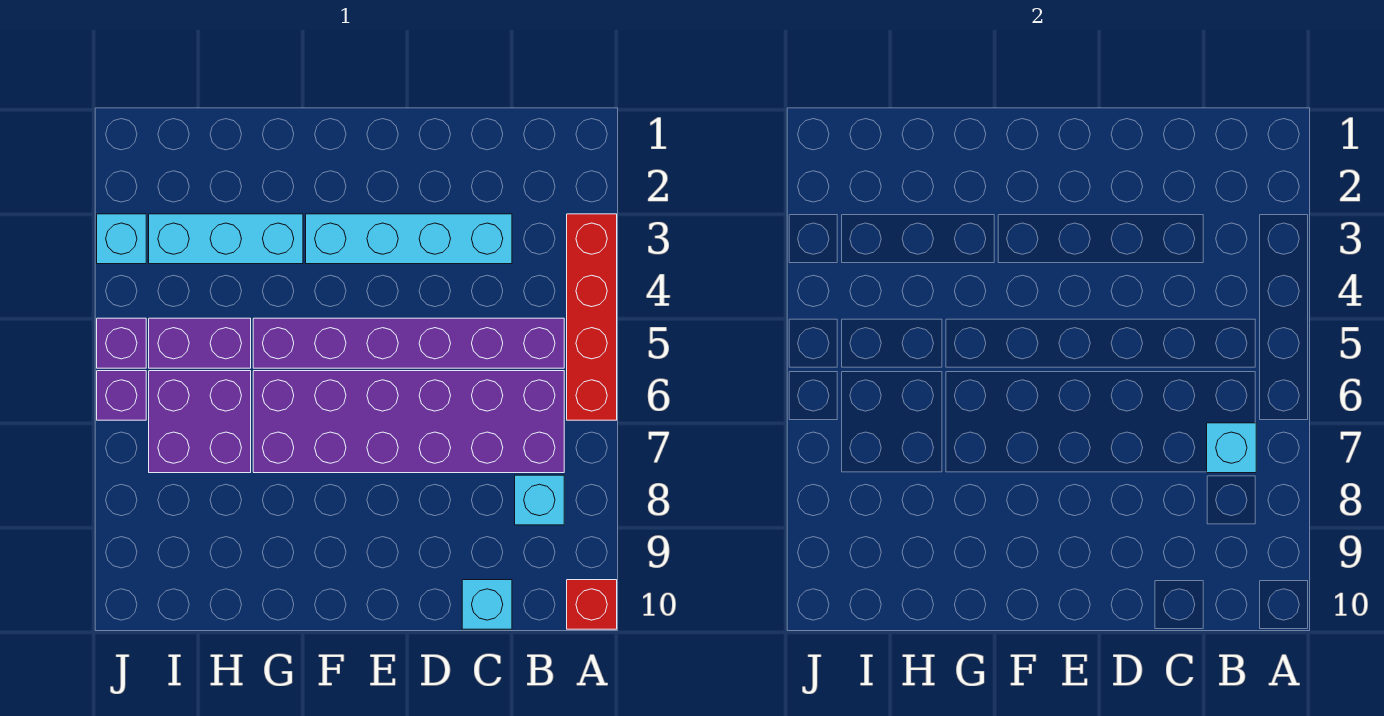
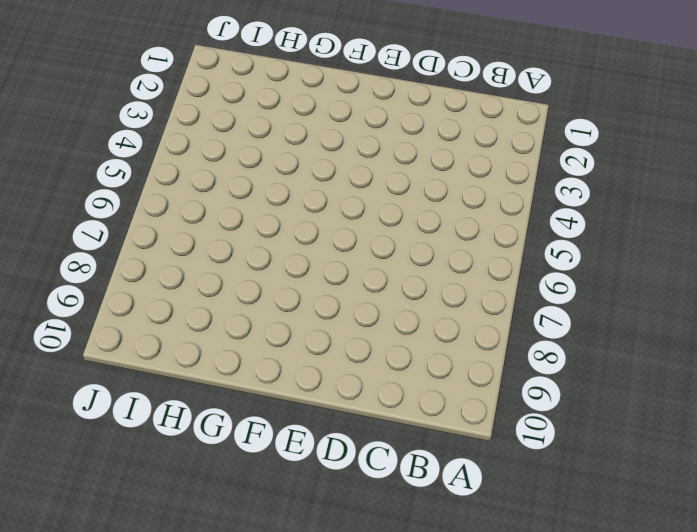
none -> red 1x4 brick [567,214,617,420]
none -> red 1x1 brick [567,580,617,629]
none -> purple 1x6 brick [253,318,564,368]

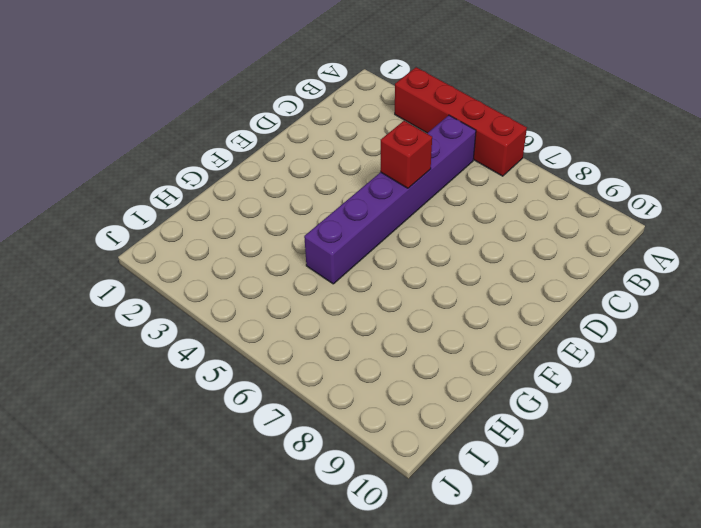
red 1x1 brick [380,121,432,188] -> red 1x1 brick moved to [567,580,617,629]
none -> purple 2x6 brick [253,371,564,473]
none -> cyan 1x1 brick [515,475,564,525]
none -> cyan 1x4 brick [306,214,512,264]

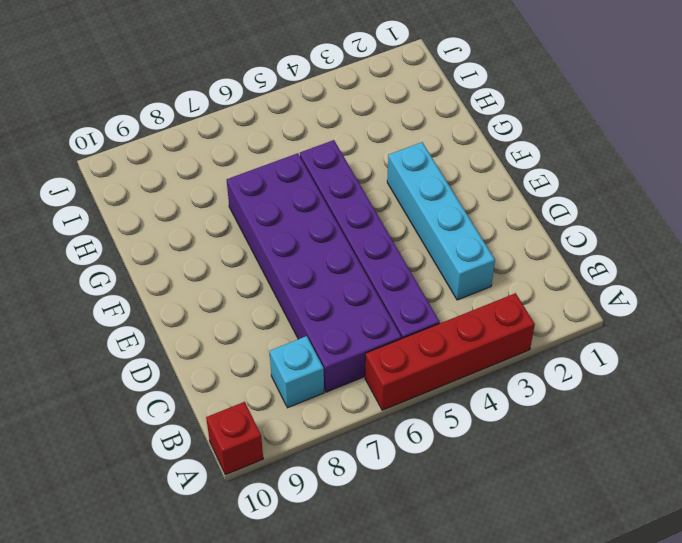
none -> cyan 1x1 brick [462,580,512,629]
none -> cyan 1x3 brick [149,214,303,264]
none -> purple 1x2 brick [149,318,251,368]

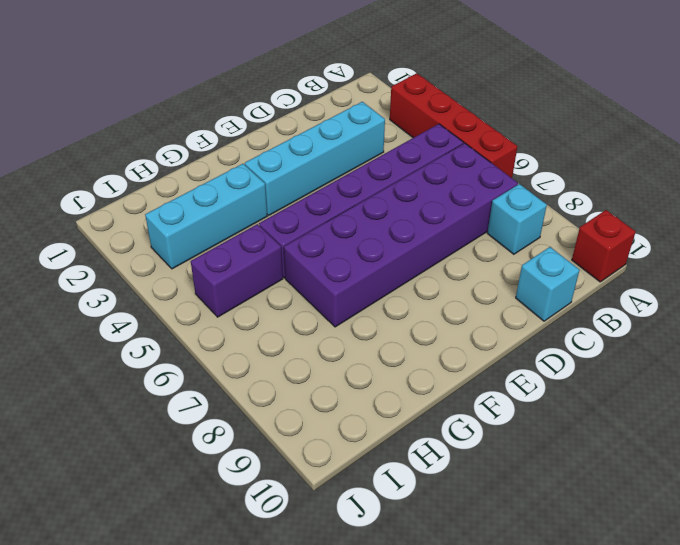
none -> purple 2x2 brick [149,371,251,473]
none -> cyan 1x1 brick [97,214,146,264]
none -> purple 1x1 brick [97,318,146,368]

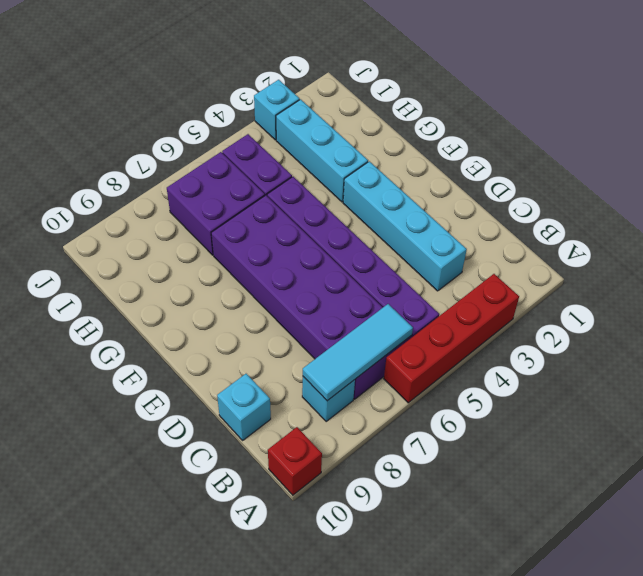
cyan 1x3 tile [303,304,413,401] -> cyan 1x1 brick [1207,423,1256,473]
none -> purple 1x1 brick [97,318,146,368]
none -> purple 1x1 brick [97,371,146,420]

